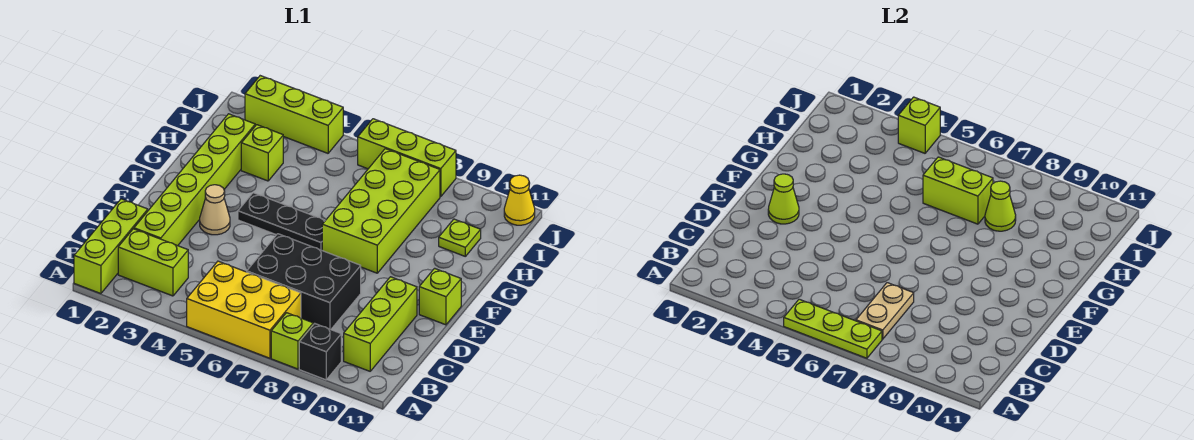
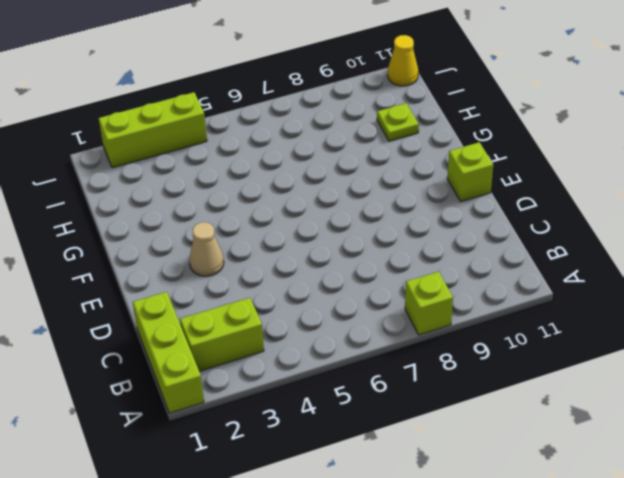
none -> yellow 2x3 brick [187,261,301,358]
none -> black 1x1 brick [299,324,341,380]
none -> lime 1x3 brick [344,277,417,371]

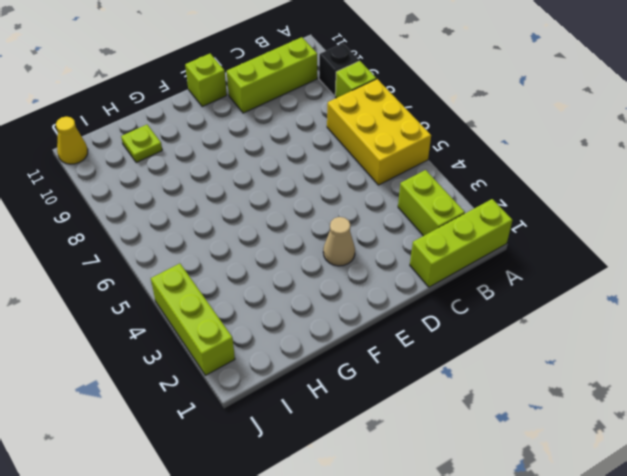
none -> lime 1x6 brick [134,114,255,246]
none -> black 2x3 brick [247,234,361,329]
none -> black 1x3 plate [238,193,325,250]

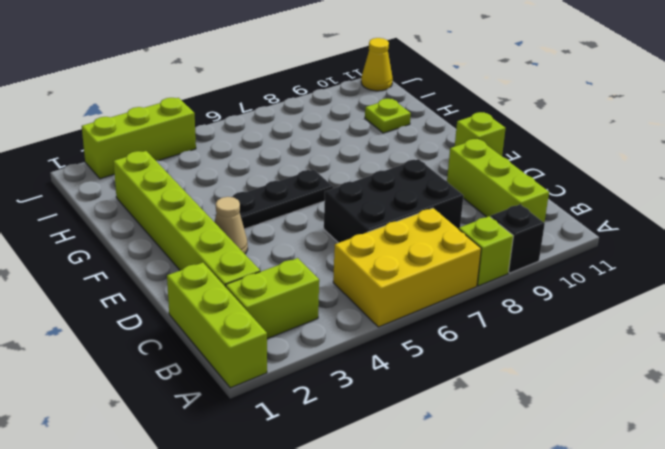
none -> lime 2x4 brick [322,149,440,273]
none -> lime 1x1 brick [241,125,283,181]
none -> lime 1x3 brick [358,119,456,197]

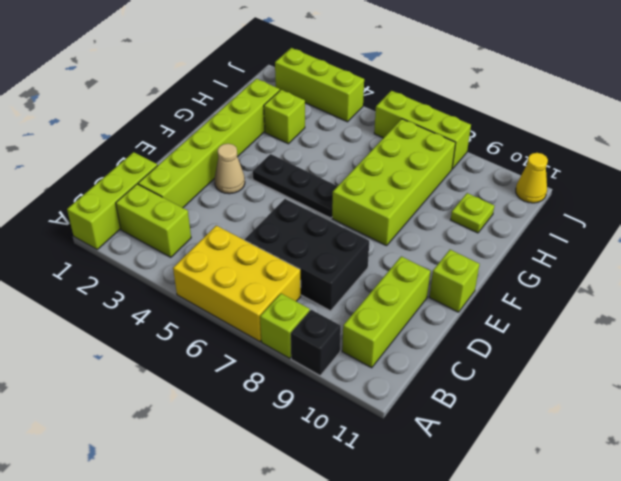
none -> lime 1x3 plate [784,299,882,358]
none -> tan 1x2 plate [856,283,914,339]
none -> lime 1x1 cone [768,174,799,224]

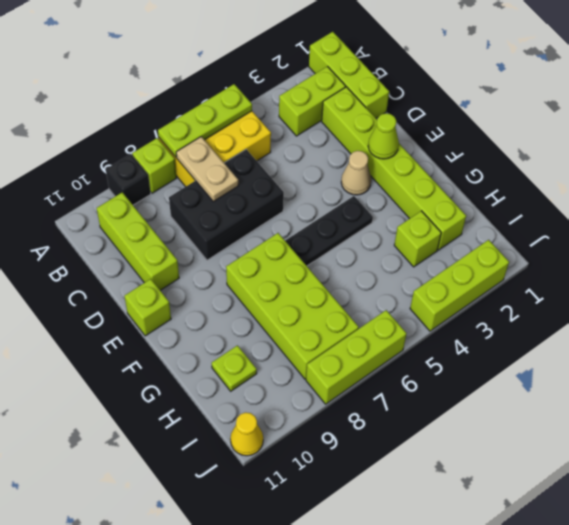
none -> lime 1x2 brick [923,157,993,224]
none -> lime 1x1 cone [985,181,1016,231]
none -> lime 1x1 brick [898,97,940,153]

